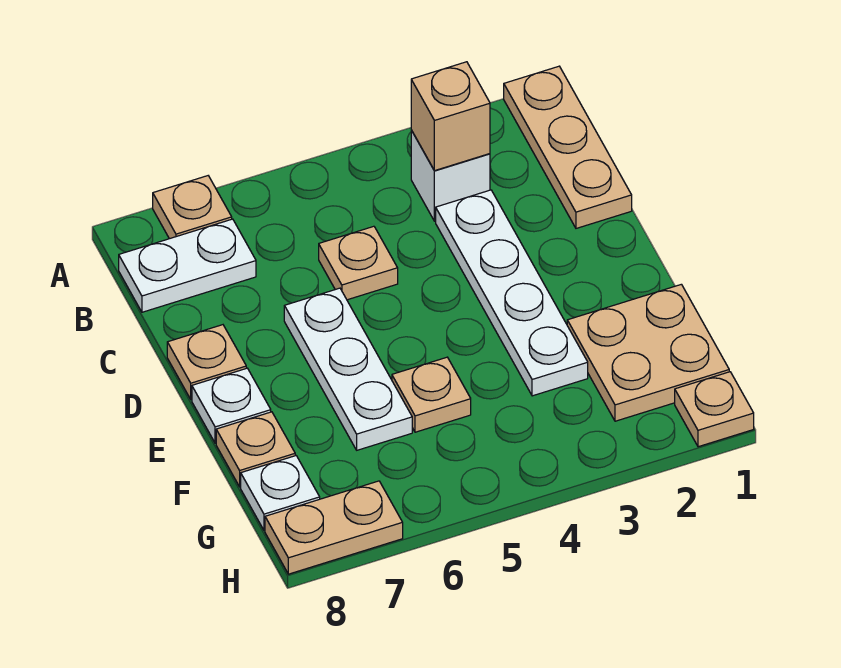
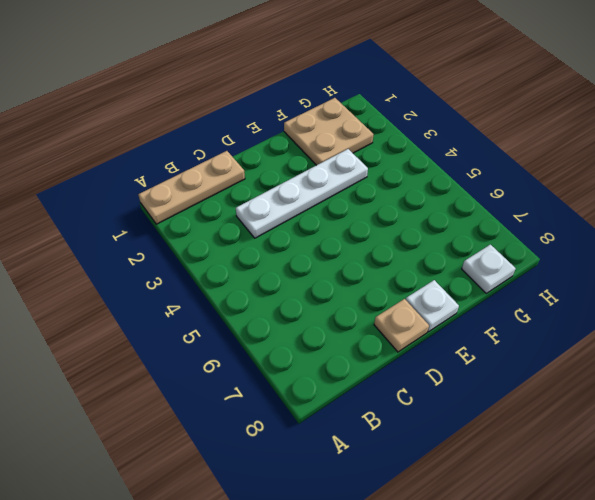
none -> tan 1x1 plate [153,176,232,239]
none -> white 1x1 brick [411,130,490,221]
none -> white 1x2 plate [119,219,256,312]

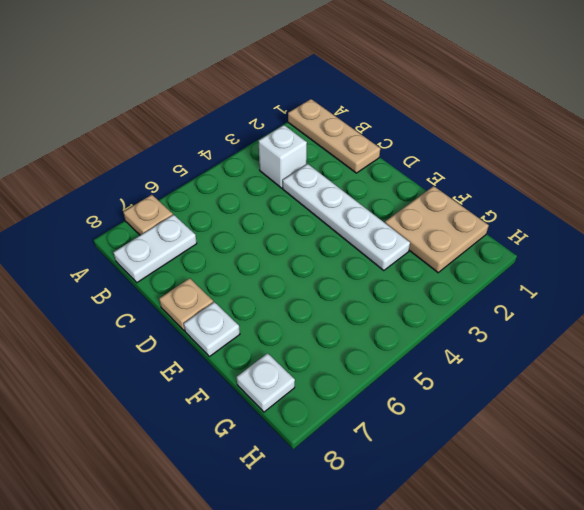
none -> tan 1x1 plate [319,226,398,300]
none -> white 1x3 plate [284,288,412,450]
none -> tan 1x1 plate [392,357,471,432]

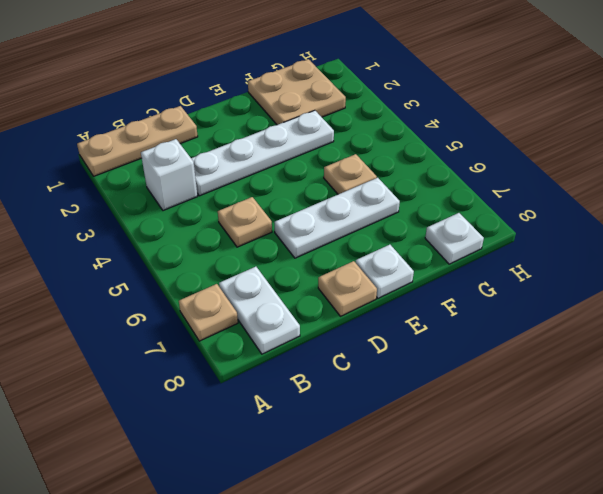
none -> tan 1x1 plate [216,412,295,487]
none -> tan 1x1 plate [675,372,754,447]
none -> tan 1x2 plate [265,481,403,574]

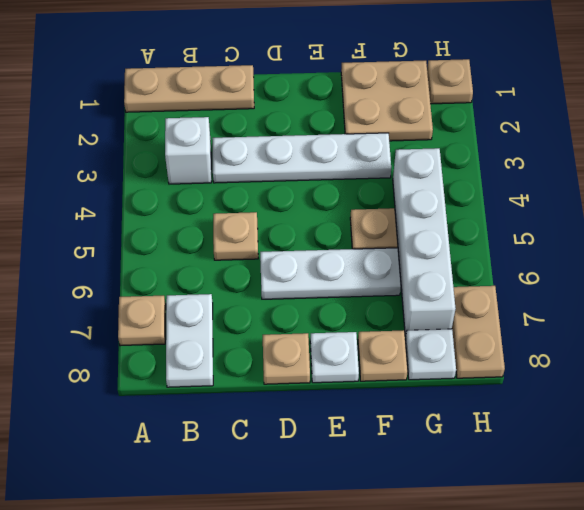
white 1x4 brick [393,148,456,337] -> none
none -> tan 1x1 brick [411,62,490,171]

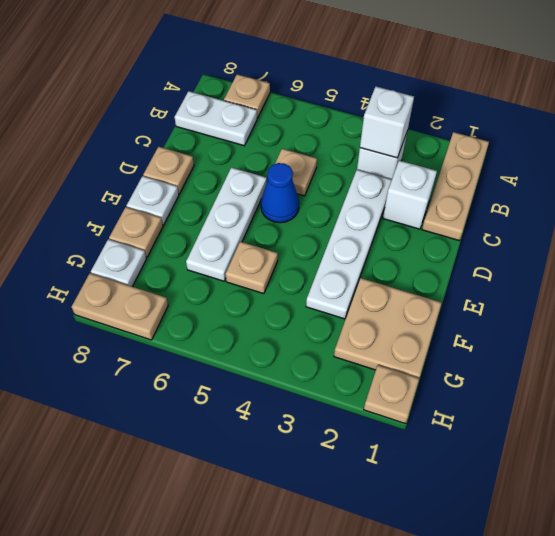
white 1x1 brick [360,87,414,158] -> tan 1x1 brick [411,62,490,171]
white 1x1 brick [383,160,437,229] -> none
blue 1x1 cone [261,163,299,223] -> none

